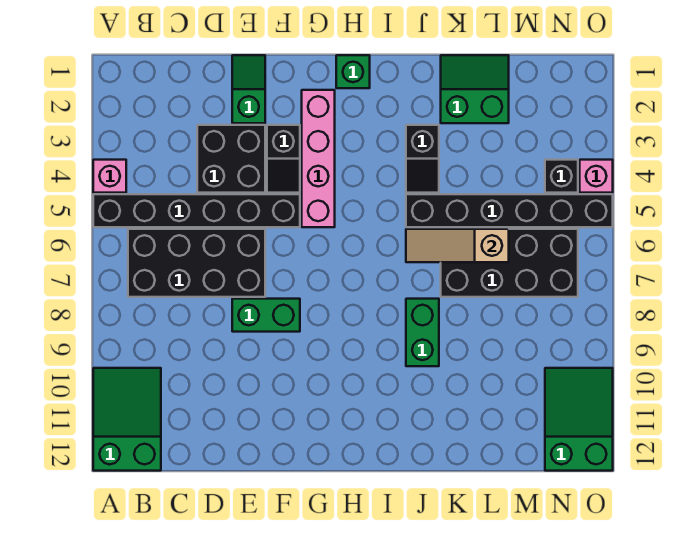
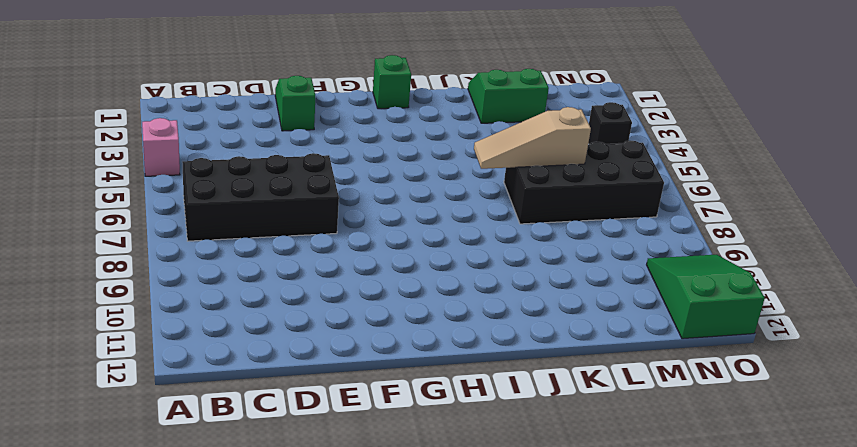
none -> black 1x6 brick [93,194,300,227]
none -> green 2x3 slope [93,368,161,471]
none -> black 2x2 brick [197,125,265,193]

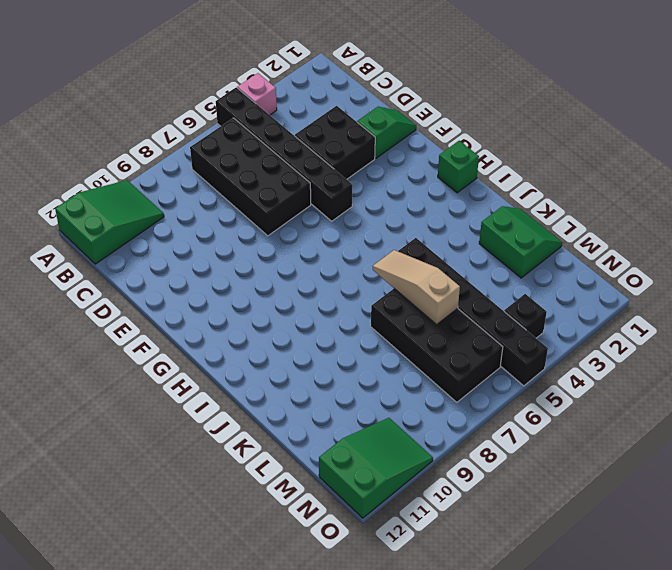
none -> green 1x2 brick [232,299,300,332]
none -> black 1x2 slope [267,125,300,193]
none -> pink 1x4 brick [302,90,335,227]

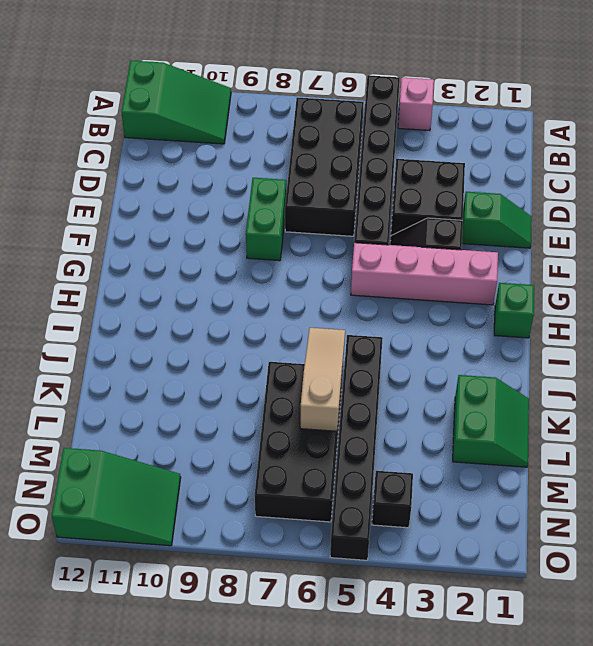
none -> black 1x2 slope [406,125,439,193]
none -> green 1x2 brick [406,299,439,366]
none -> pink 1x1 brick [580,160,613,193]

